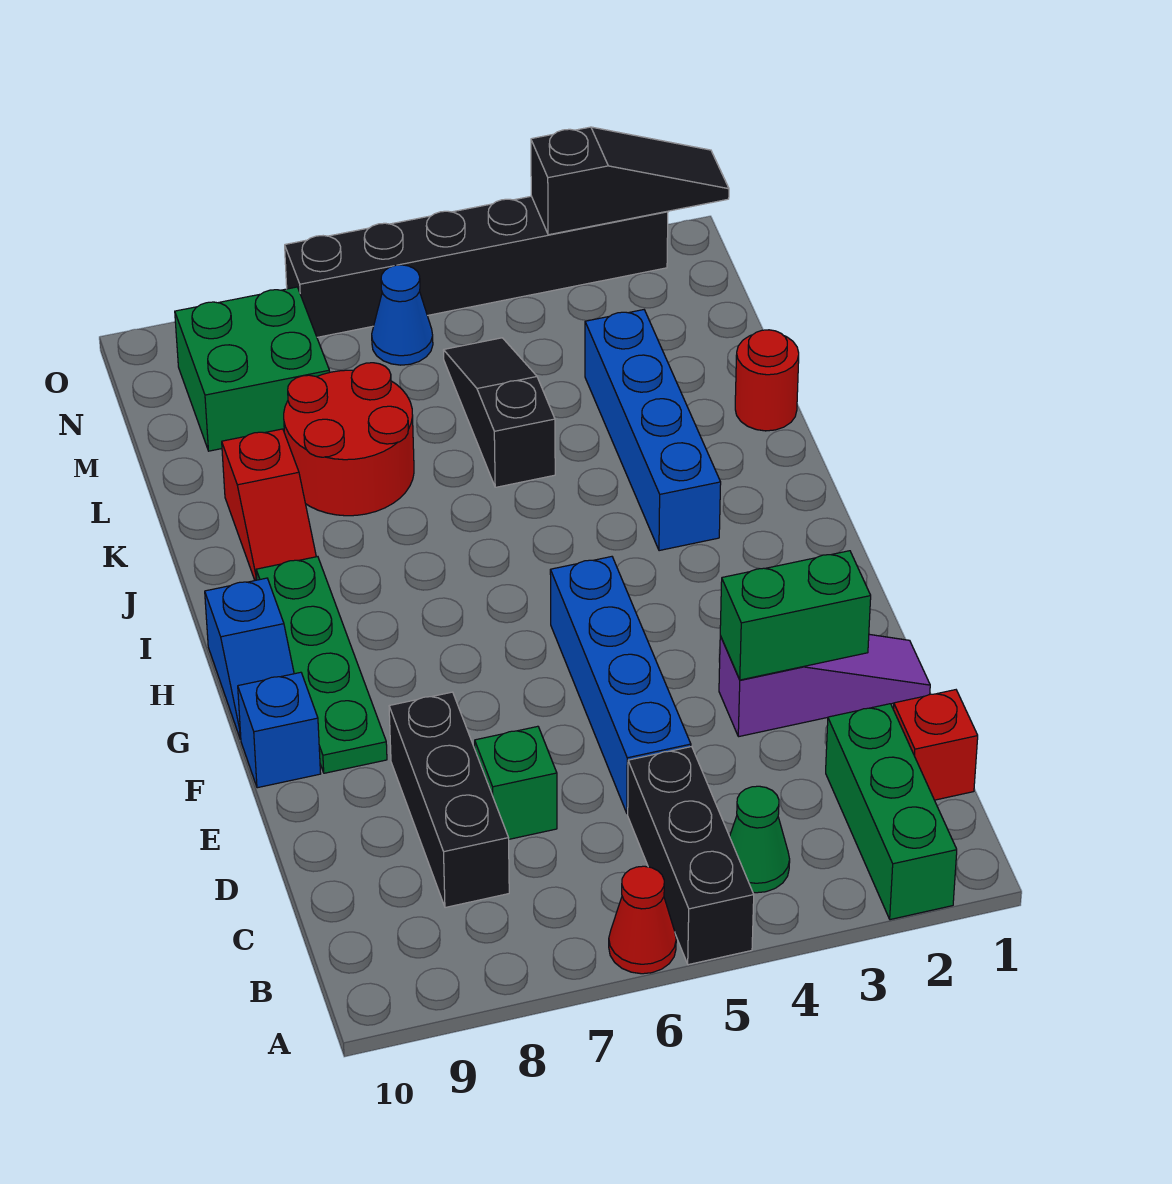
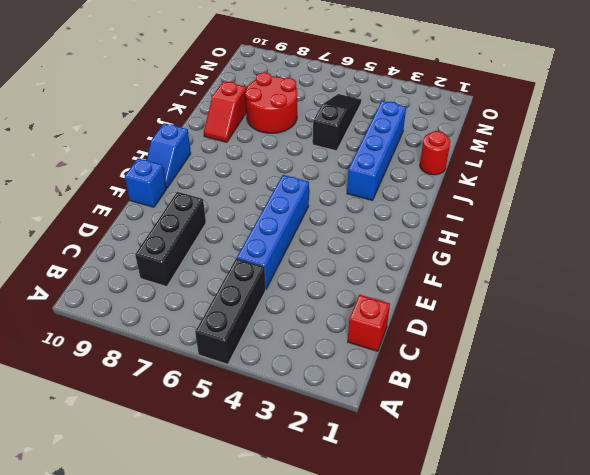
none -> green 1x3 brick [826,704,957,920]
none -> red 1x1 cone [609,866,676,974]
none -> green 1x1 cone [730,786,790,893]

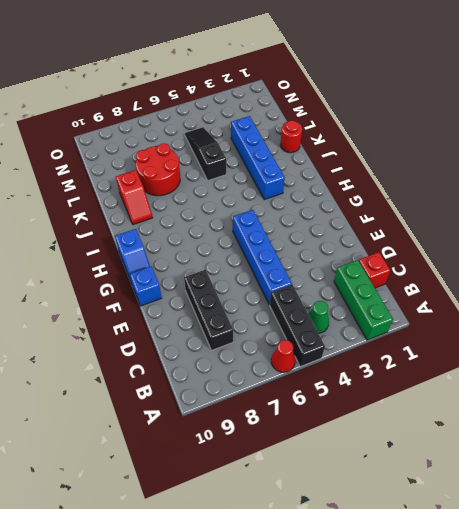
none -> green 1x1 brick [475,726,557,839]
none -> purple 1x3 slope [719,634,930,737]
none -> green 1x4 plate [256,557,387,773]

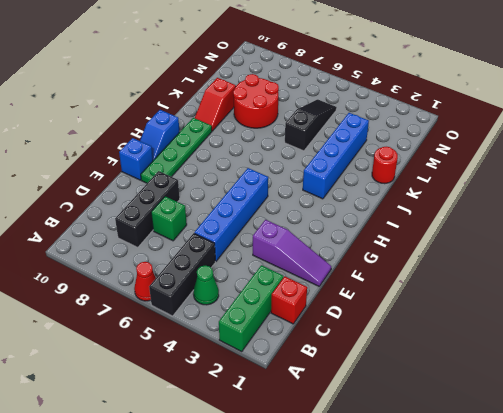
none -> green 2x2 brick [175,287,330,451]
none -> blue 1x1 cone [372,265,433,365]
none -> black 1x6 brick [285,196,668,337]

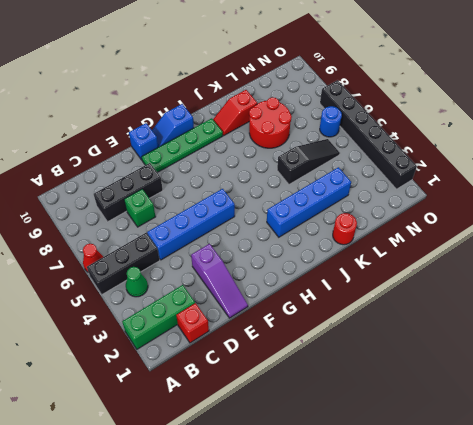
blue 1x1 round brick [320,106,342,137] -> blue 1x1 cone [372,265,433,365]
none -> green 2x2 brick [175,287,330,451]
none -> green 1x2 brick [720,551,871,680]
none -> black 1x3 slope [531,127,729,235]

